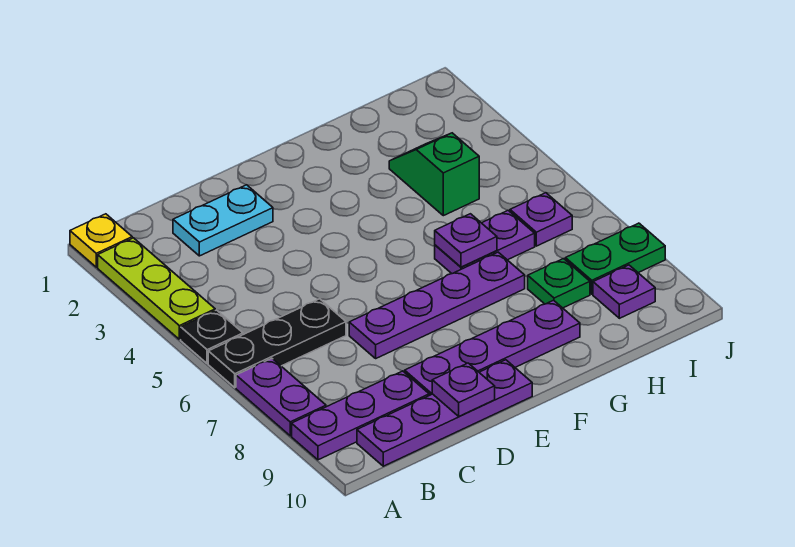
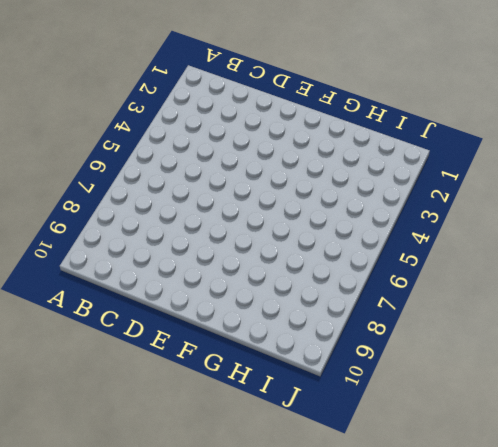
none -> yellow 1x1 plate [70,214,132,267]
none -> lime 1x3 plate [98,238,215,339]
none -> black 1x1 plate [181,310,243,364]

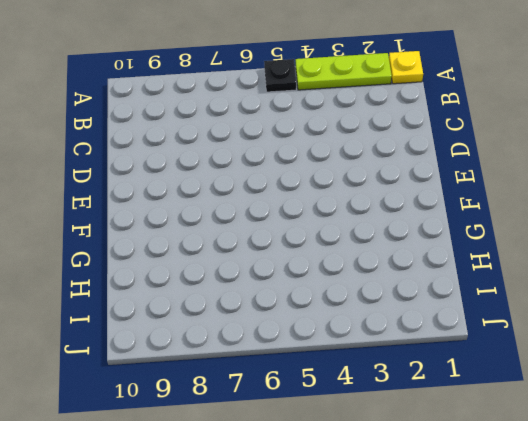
none -> black 1x3 plate [208,299,346,388]
none -> purple 1x2 plate [236,358,326,436]
none -> purple 1x3 plate [292,371,429,460]

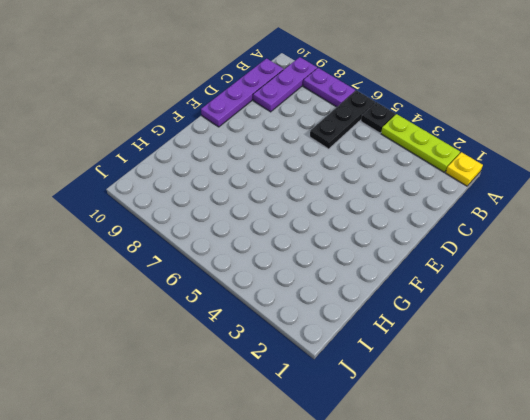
none -> cyan 1x2 plate [173,185,273,256]
none -> purple 1x4 plate [349,252,525,358]
none -> purple 1x4 plate [405,300,580,395]

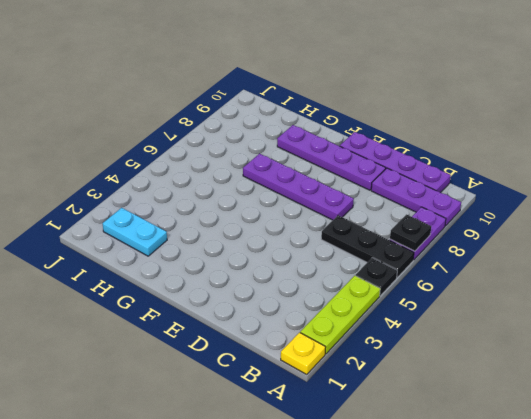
black 1x1 plate [390,214,431,251] -> none
cyan 1x2 plate [102,208,167,256] -> cyan 1x2 plate moved to [173,185,273,256]
none -> purple 1x2 plate [435,210,535,274]
none -> green 1x2 slope [389,133,479,216]
none -> green 1x1 plate [528,259,590,308]

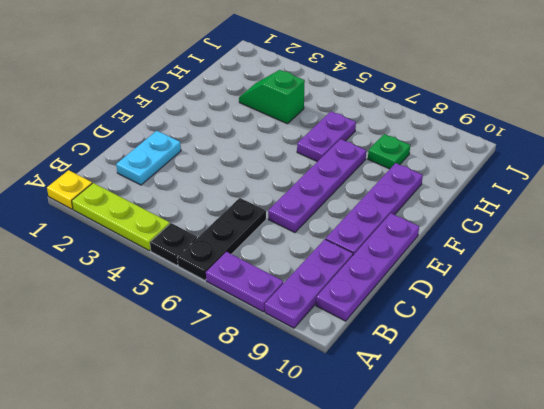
none -> purple 1x1 plate [510,193,572,246]
none -> green 1x2 plate [565,223,665,294]
none -> purple 1x1 plate [593,265,655,318]

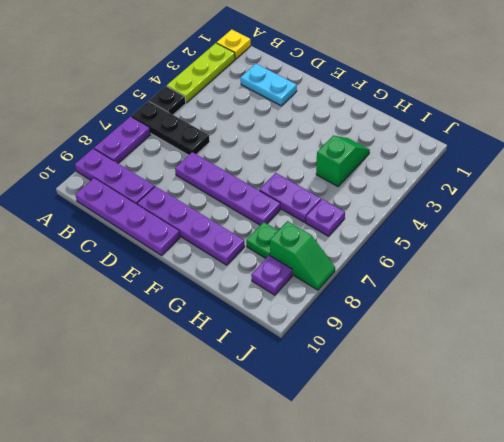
green 1x2 slope [270,221,335,290] -> green 1x2 plate [565,223,665,294]
none -> purple 1x1 plate [432,363,495,416]
none -> purple 1x1 plate [435,214,497,267]

